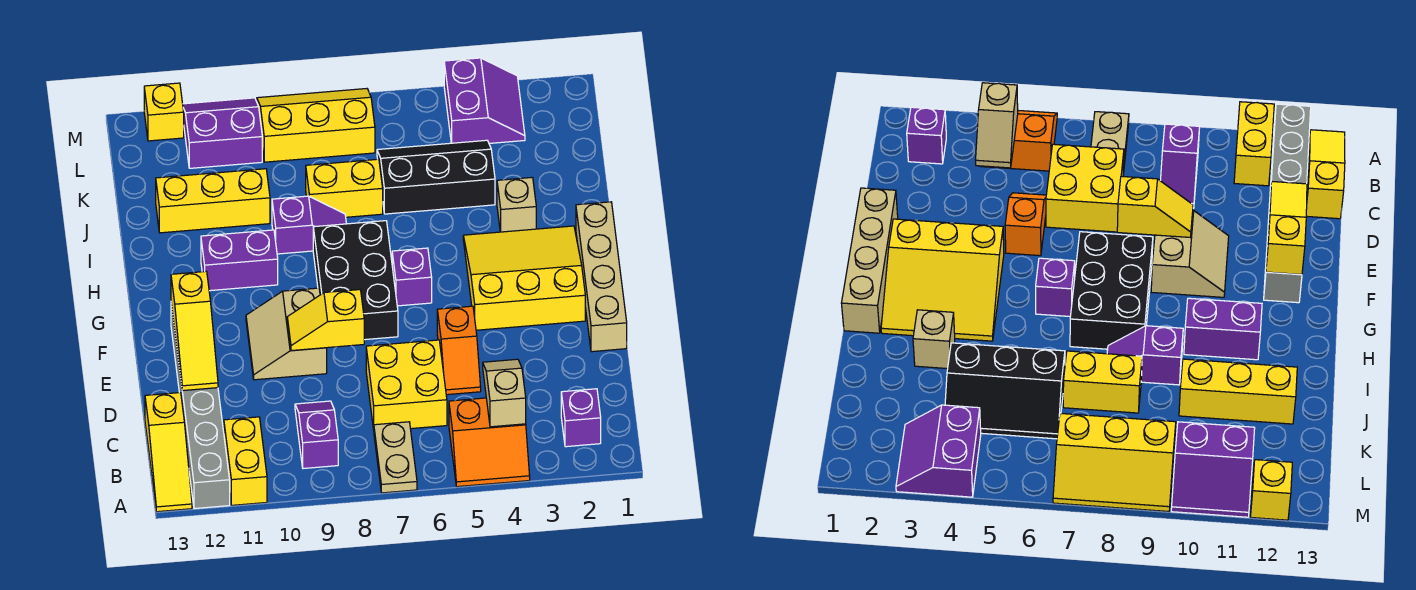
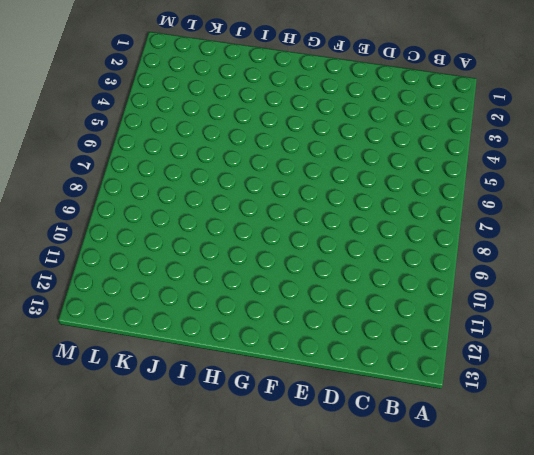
none -> orange 2x2 slope [449,398,530,487]
none -> tan 1x2 plate [374,422,417,493]
none -> yellow 1x2 brick [224,417,267,505]

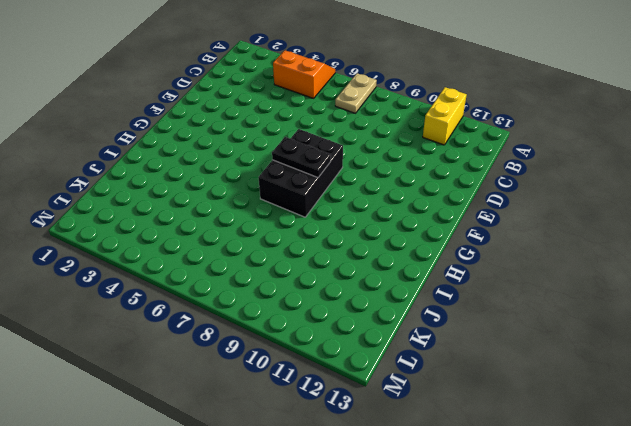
black 1x2 plate [272,137,331,177] -> none
none -> grey 1x6 brick [171,304,230,509]
none -> yellow 1x3 slope [145,393,192,512]
none -> purple 1x1 brick [561,389,601,447]

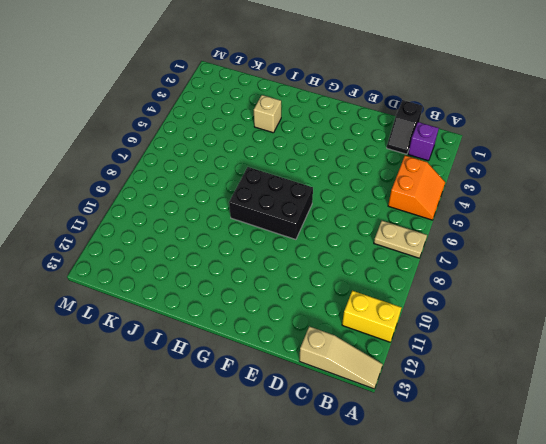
tan 1x3 slope [299,326,383,389] -> yellow 1x3 slope [145,393,192,512]
black 1x2 slope [387,100,423,154] -> none
none -> grey 1x6 brick [171,304,230,509]
none -> purple 1x2 slope [295,401,338,469]
none -> yellow 2x2 brick [366,340,447,430]

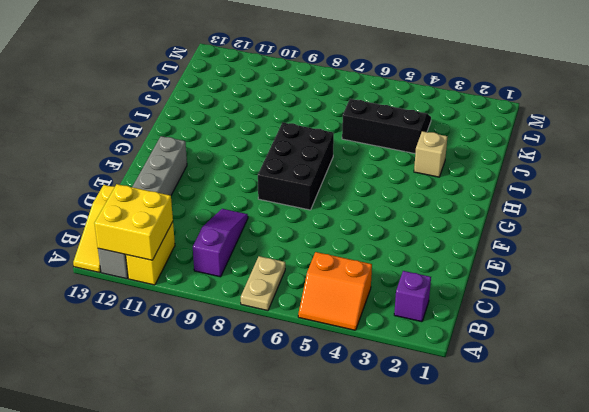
yellow 2x2 brick [94,184,173,260] -> yellow 2x2 brick moved to [366,340,447,430]
purple 1x3 slope [193,209,248,277] -> purple 1x2 slope [295,401,338,469]
none -> orange 1x2 slope [437,306,481,395]
none -> tan 1x4 brick [576,202,627,352]
none -> tan 2x2 slope [246,288,327,380]

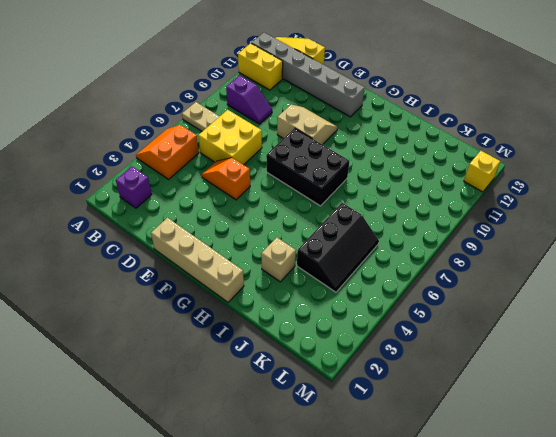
none -> yellow 3x3 slope [463,226,585,330]
none -> purple 1x1 brick [392,248,432,306]
none -> purple 1x2 brick [201,230,278,291]

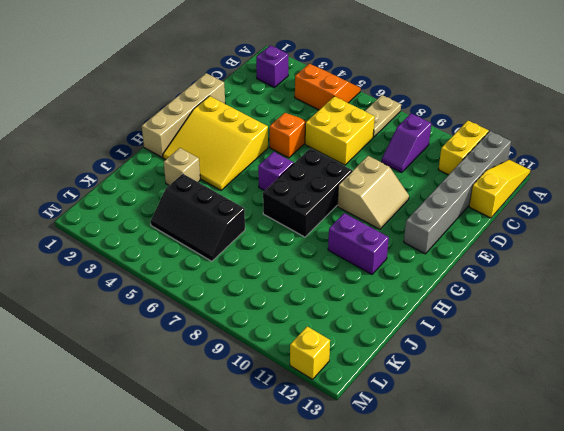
none -> purple 1x2 slope [272,196,346,254]
none -> yellow 1x2 brick [306,159,383,217]
none -> yellow 1x3 brick [156,169,270,233]

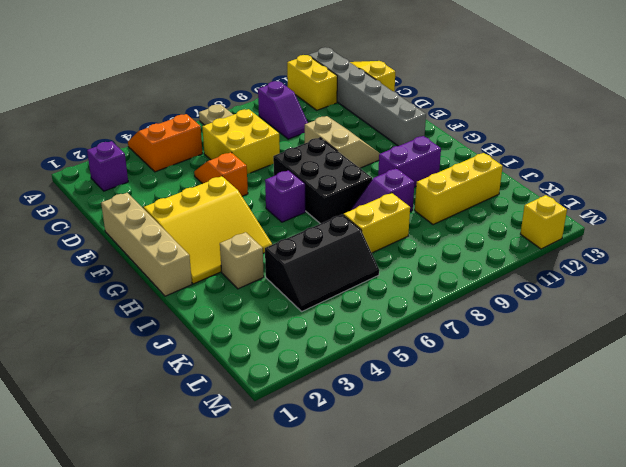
none -> purple 2x2 slope [444,58,525,143]
none -> yellow 2x3 slope [257,89,375,162]
none -> purple 2x2 slope [183,98,262,168]

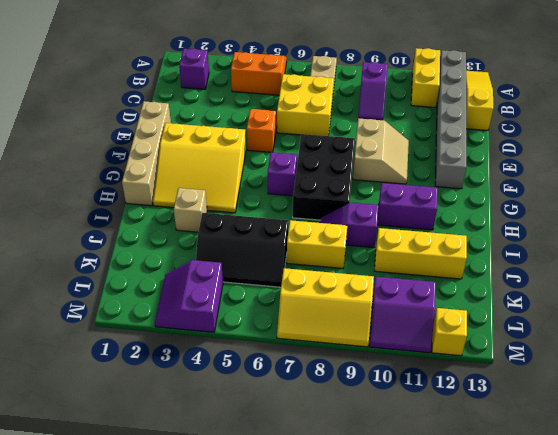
none -> tan 1x2 slope [483,359,526,427]
none -> yellow 1x3 slope [171,271,218,391]
none -> yellow 1x2 slope [287,290,364,351]

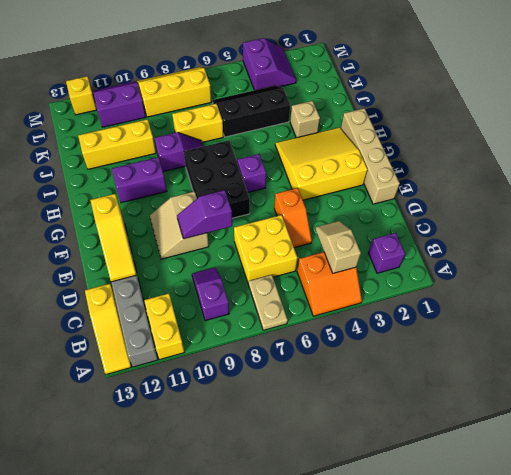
purple 1x2 slope [177,190,232,239] -> yellow 1x2 slope [287,290,364,351]

